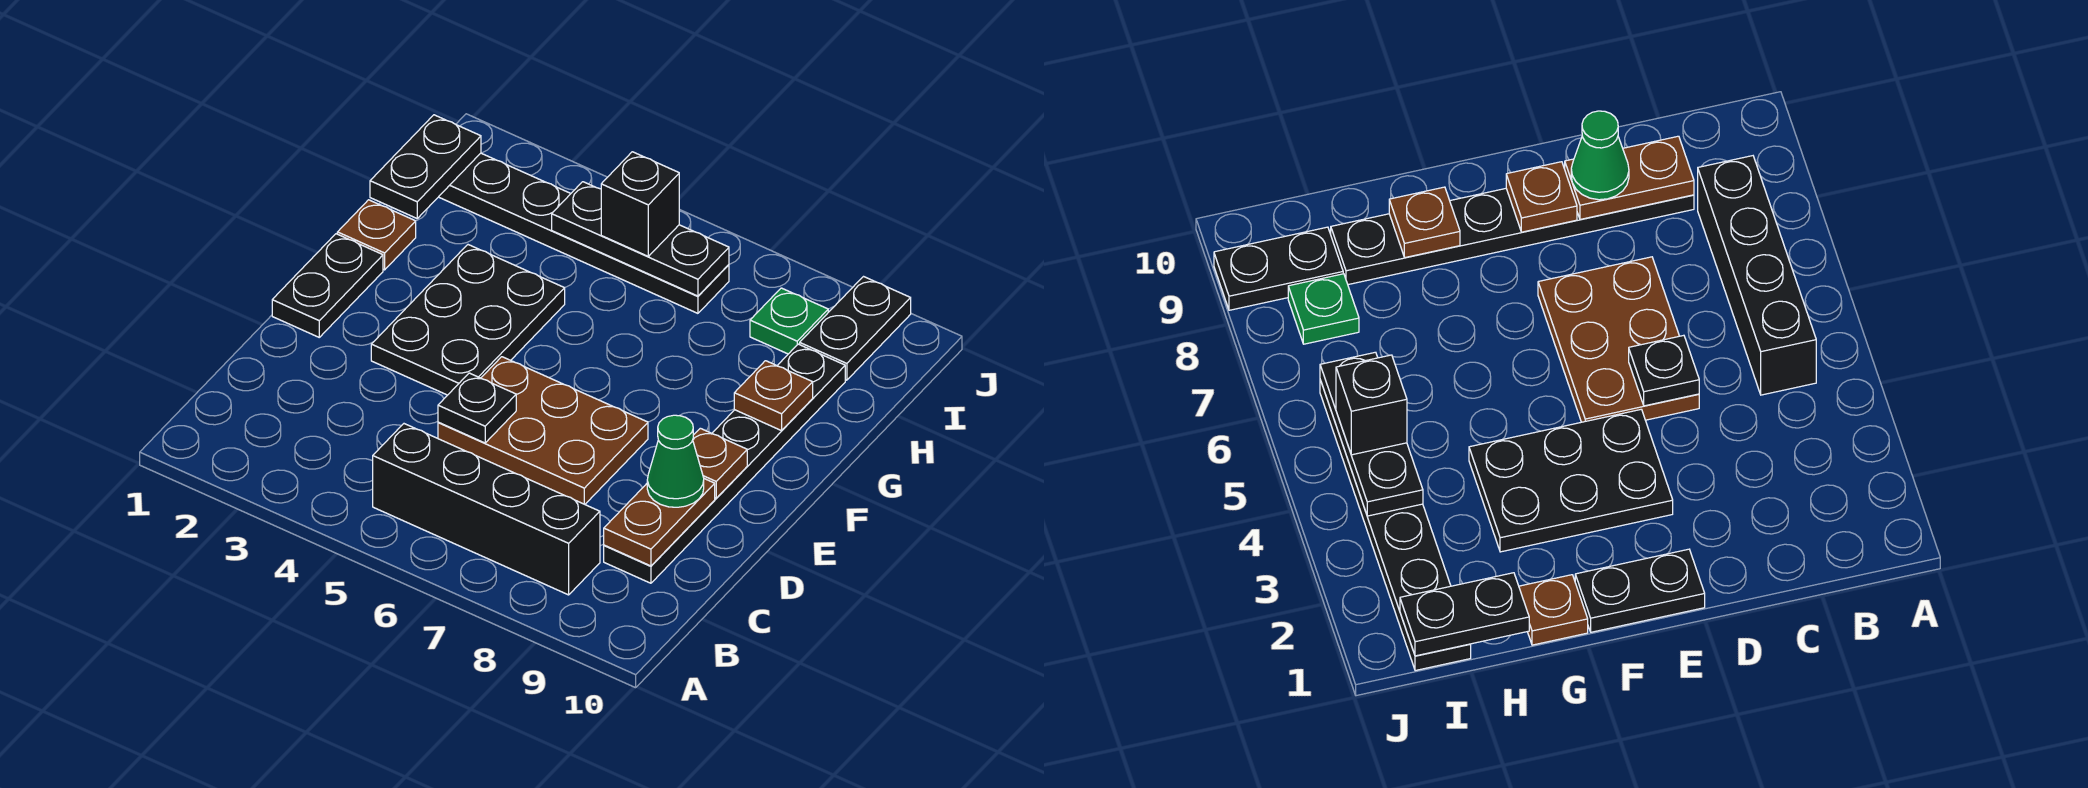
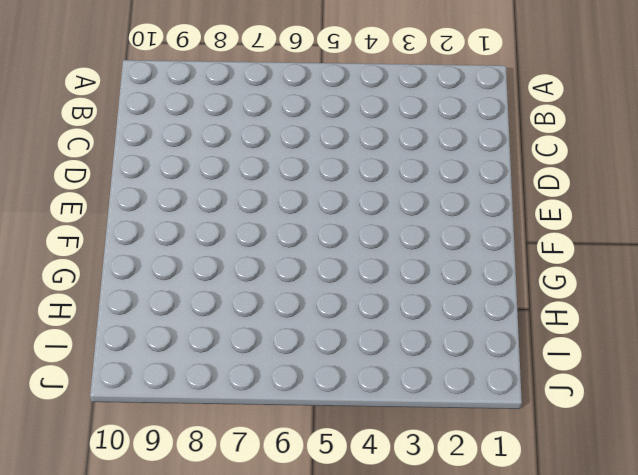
none -> black 1x4 brick [373,424,600,595]
none -> black 1x6 plate [604,344,845,583]
none -> brown 2x3 plate [438,357,648,504]

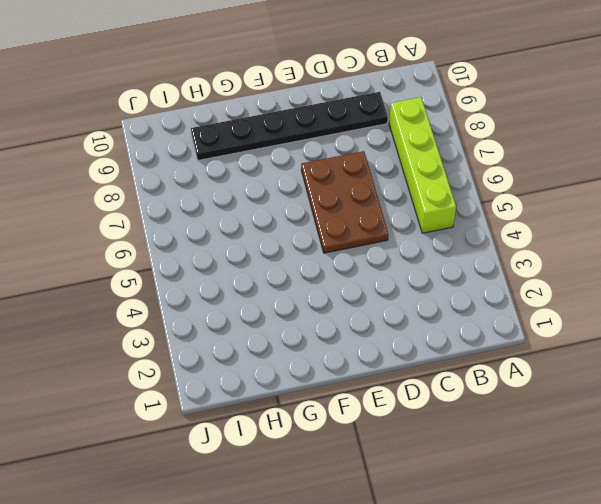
lime 1x4 brick [389,97,456,233] -> black 1x4 brick [373,424,600,595]
none -> black 1x2 plate [272,234,383,337]
none -> black 2x3 plate [371,245,565,395]
none -> brown 1x1 plate [337,200,416,270]

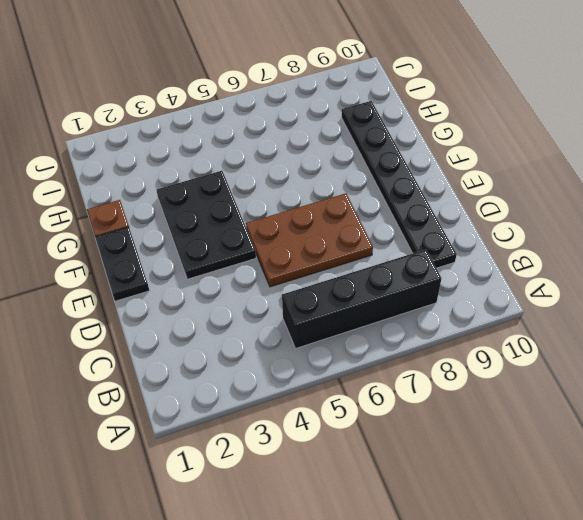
none -> black 1x6 plate [439,153,729,313]
none -> green 1x1 plate [750,288,828,354]
none -> black 1x2 plate [800,277,911,380]

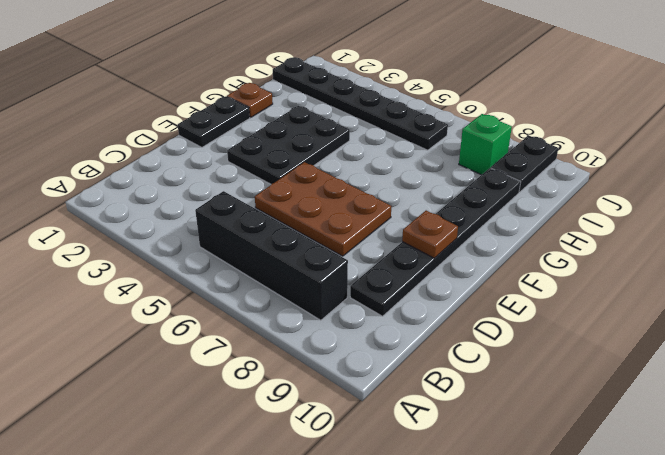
green 1x1 brick [459,114,512,175] -> green 1x1 plate [750,288,828,354]
none -> brown 1x2 plate [604,479,715,566]
none -> black 1x1 plate [438,373,516,443]
none -> brown 1x1 plate [734,361,813,431]

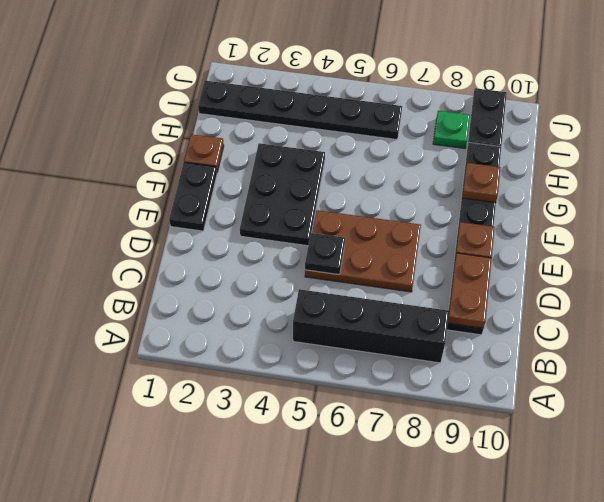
none -> black 1x2 plate [370,115,481,218]
none -> black 1x3 plate [552,182,729,296]
none -> green 1x1 cone [647,415,704,507]

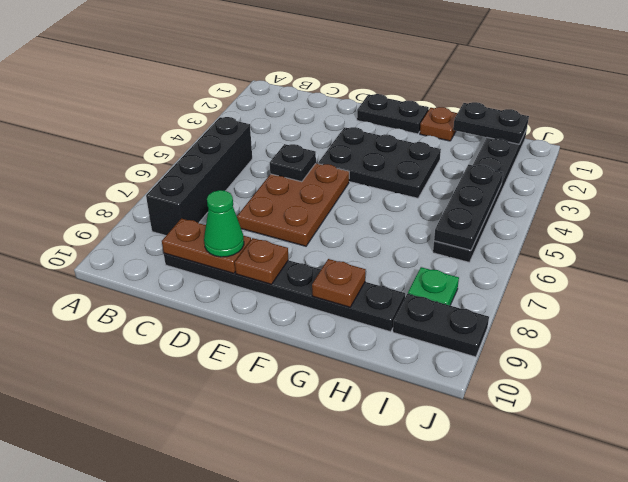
none -> black 1x1 brick [601,152,679,256]

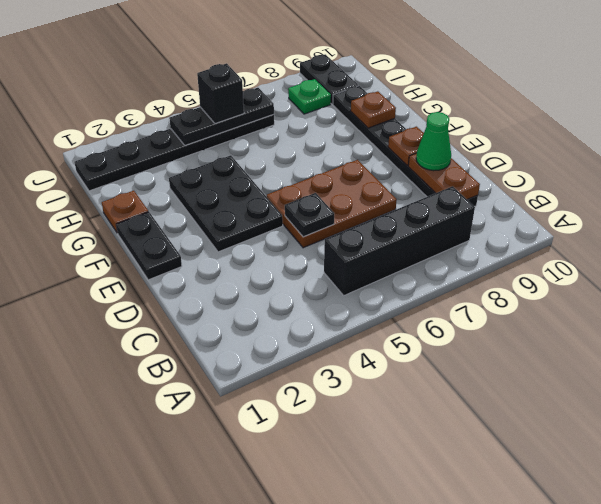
none -> black 1x2 plate [370,115,481,218]

